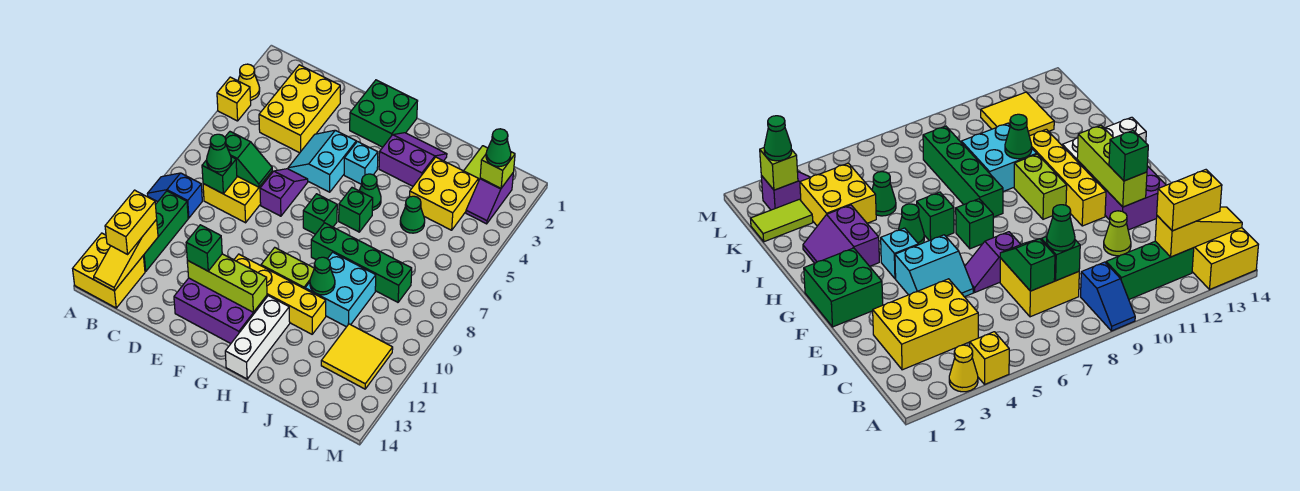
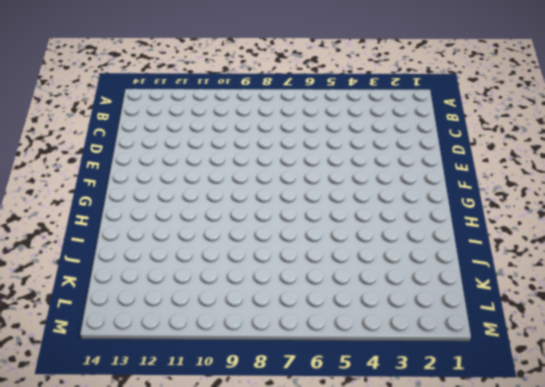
none -> yellow 1x1 cone [238,64,260,100]
none -> yellow 1x1 brick [217,77,251,121]
none -> blue 1x2 slope [147,173,202,218]
none -> yellow 2x2 brick [73,233,145,308]

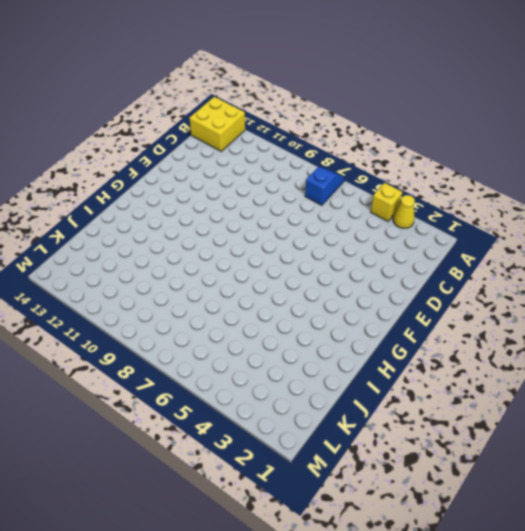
blue 1x2 slope [305,167,345,205] -> blue 1x2 slope moved to [147,173,202,218]
none -> green 1x3 brick [143,191,188,271]
none -> yellow 2x3 brick [259,65,340,153]
none -> yellow 2x2 brick [203,172,272,223]
none -> lime 1x1 cone [1104,211,1131,256]

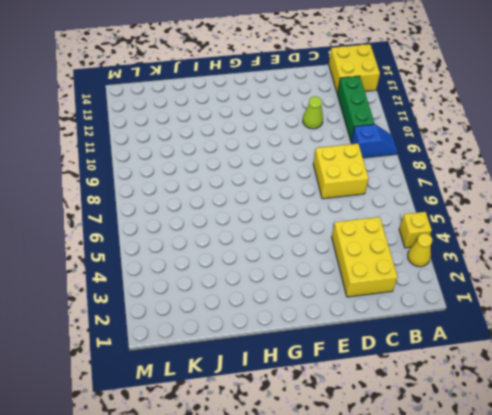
none -> cyan 2x2 slope [288,130,356,192]
none -> purple 1x2 slope [260,169,308,216]
none -> purple 2x3 brick [174,278,267,344]
none -> green 2x2 brick [350,80,418,147]

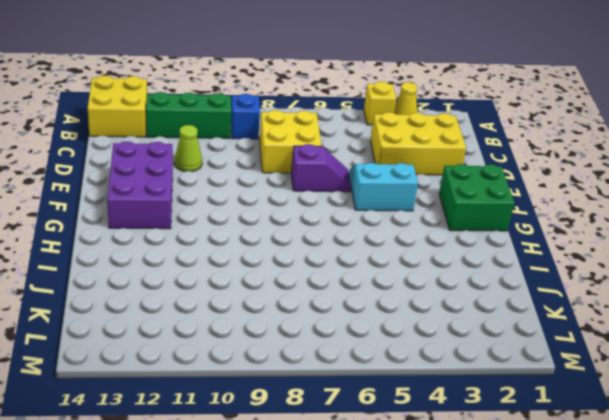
none -> yellow 1x4 brick [234,254,326,334]
none -> cyan 1x1 brick [344,142,378,184]
none -> green 1x1 brick [303,194,337,234]
none -> lime 1x2 brick [261,248,314,289]

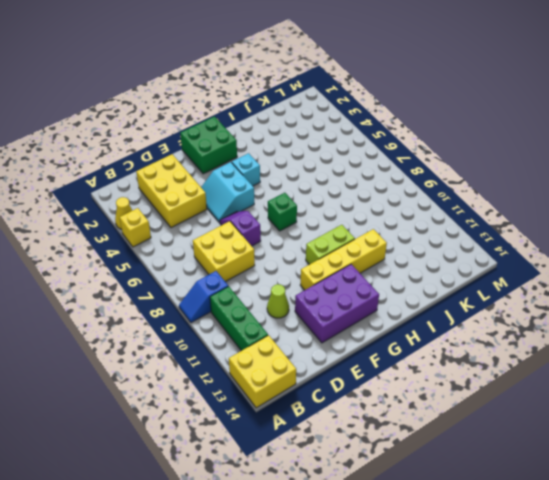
none -> purple 2x2 slope [379,133,447,186]
none -> green 1x1 cone [359,174,381,210]
none -> green 1x1 brick [339,188,373,232]
none -> green 1x4 brick [311,223,412,302]

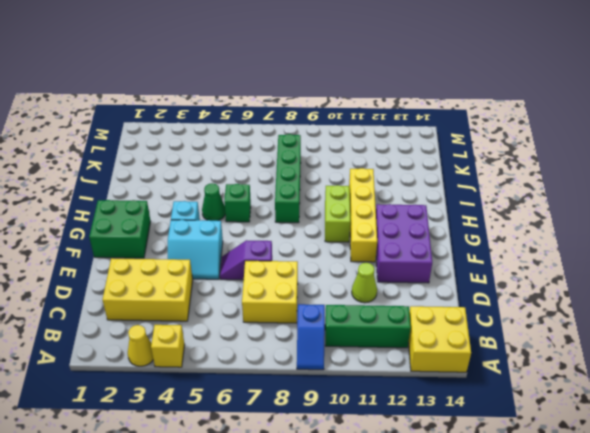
none -> green 1x1 brick [303,194,337,234]
none -> purple 2x2 slope [379,133,447,186]
none -> white 1x3 brick [225,296,290,379]
none -> cyan 2x2 brick [305,252,376,327]

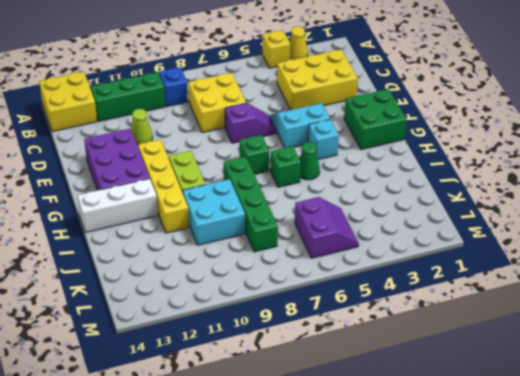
purple 2x2 slope [295,197,359,258] -> purple 2x2 slope moved to [379,133,447,186]
none -> yellow 2x2 brick [410,157,478,230]
none -> green 1x1 cone [400,196,425,233]
none -> lime 1x2 tile [464,146,488,181]
none -> yellow 2x2 tile [321,324,393,389]

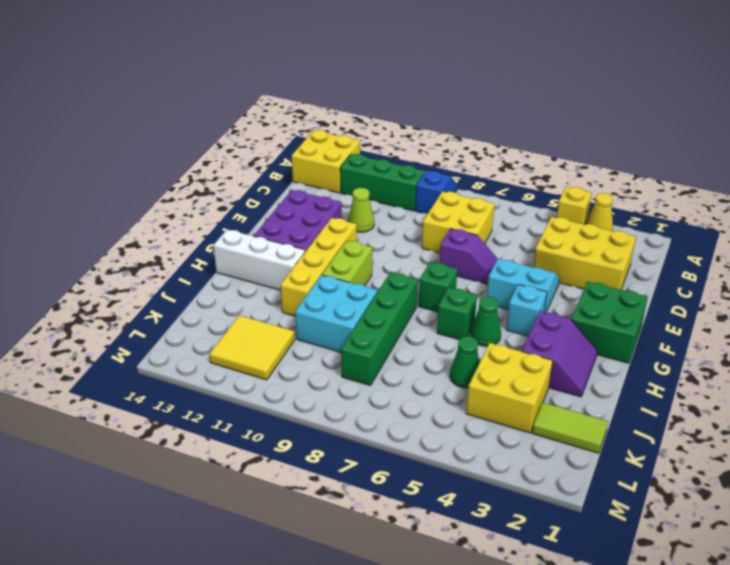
none -> purple 1x2 slope [466,173,513,224]
none -> yellow 1x3 slope [94,220,158,291]
none -> green 1x2 slope [225,132,272,187]
none -> green 1x1 brick [202,157,237,194]

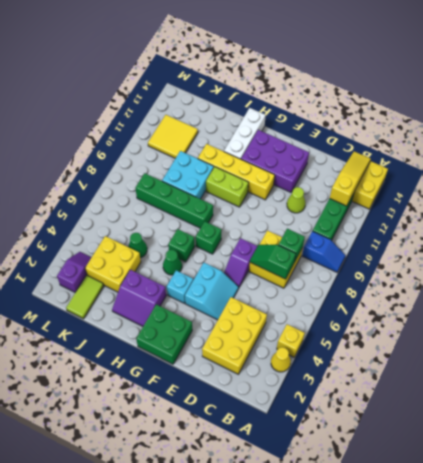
none -> lime 1x3 brick [187,254,267,312]
none -> green 1x1 cone [310,257,335,295]
none -> lime 1x1 brick [480,152,515,188]
none -> yellow 1x2 brick [105,190,157,254]

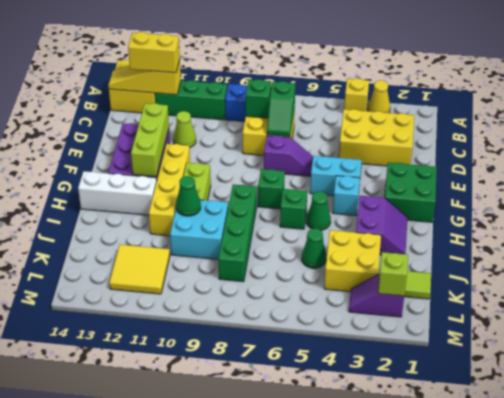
none -> green 1x1 cone [207,134,231,172]
none -> green 1x1 brick [186,225,222,271]
none -> green 1x1 cone [486,129,511,167]

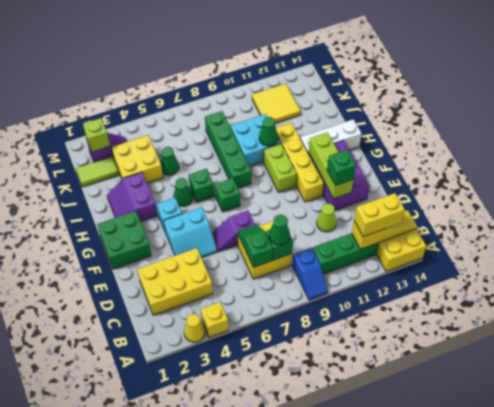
none -> green 1x1 cone [486,129,511,167]

